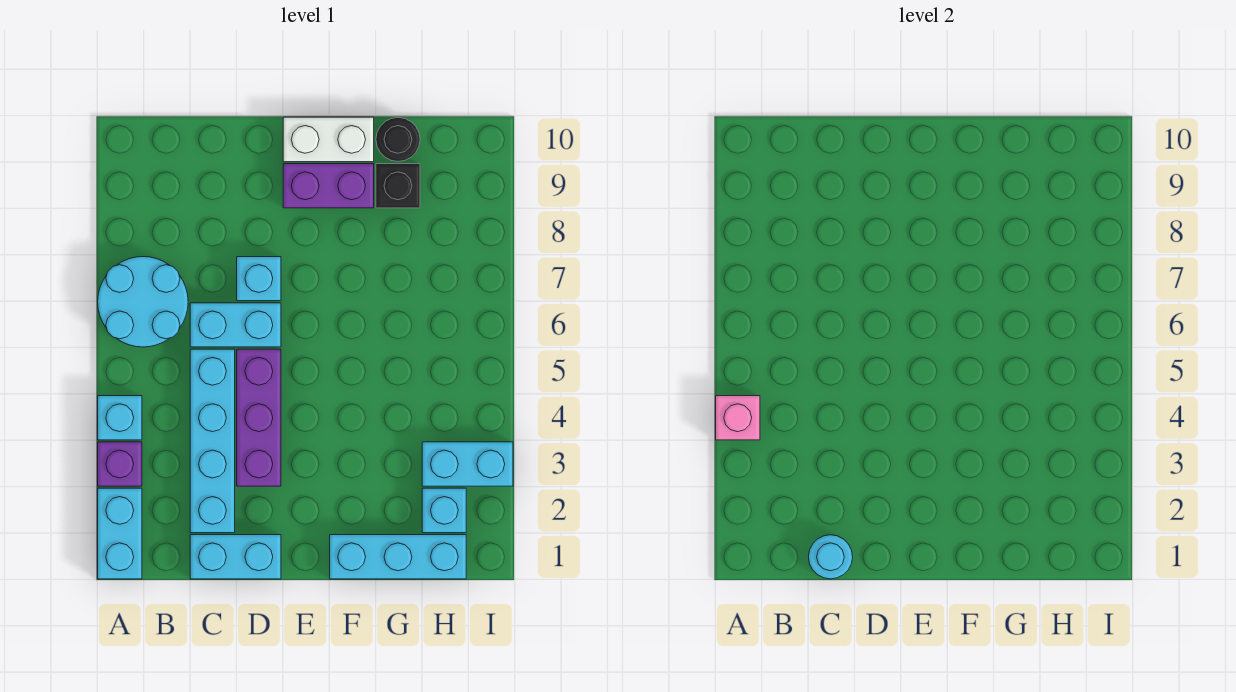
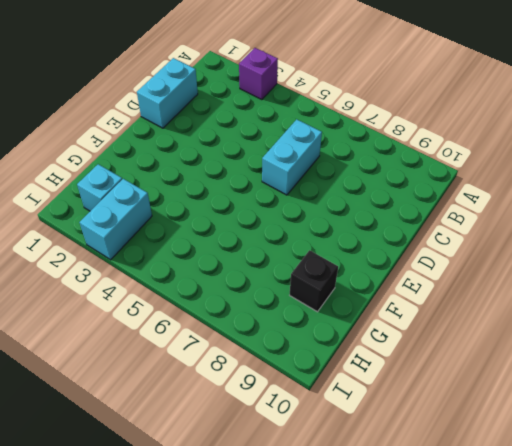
none -> cyan 1x2 brick [98,488,142,579]
none -> cyan 1x1 brick [98,396,142,440]
none -> cyan 2x2 round brick [98,257,188,347]

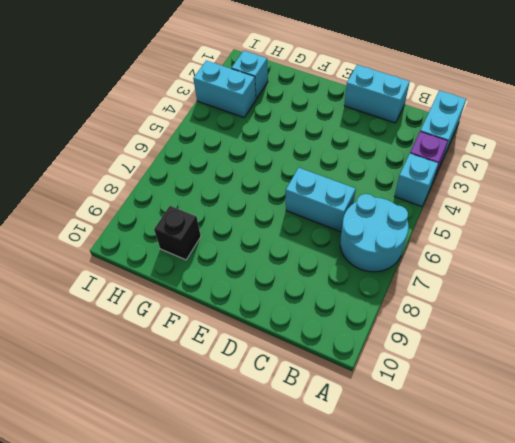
none -> cyan 1x4 brick [190,349,235,533]
none -> purple 1x3 brick [237,349,281,486]
none -> cyan 1x1 brick [237,257,281,301]

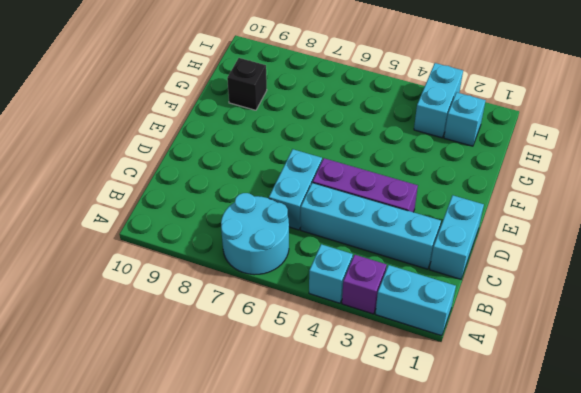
none -> cyan 1x1 brick [237,257,281,301]
none -> purple 1x2 brick [283,164,374,208]
none -> white 1x2 brick [283,117,374,162]

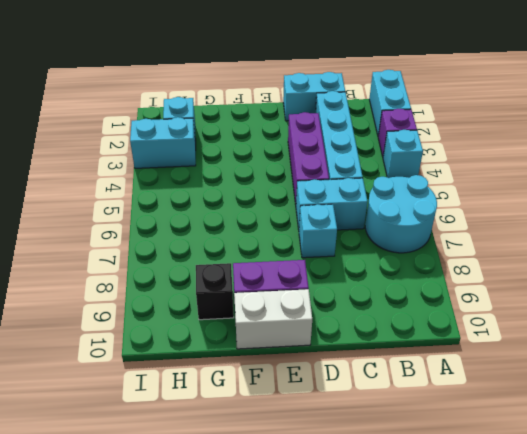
none -> cyan 1x3 brick [330,535,466,579]
none -> black 1x1 round brick [376,117,420,161]
none -> pink 1x1 brick [716,396,760,440]

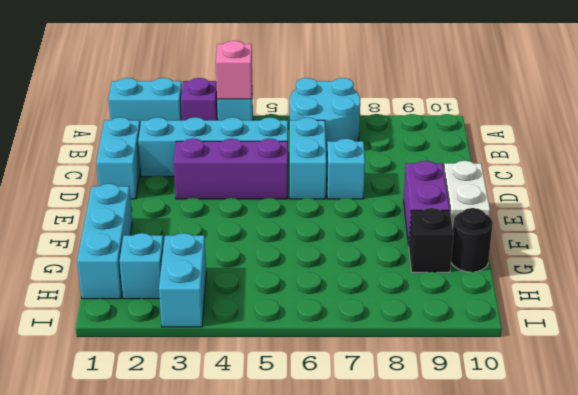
none -> cyan 1x1 round brick [809,535,853,579]

